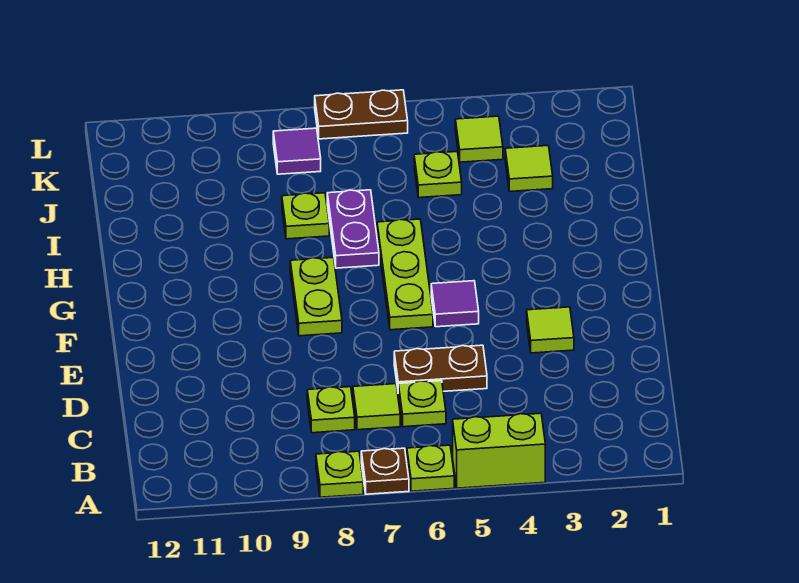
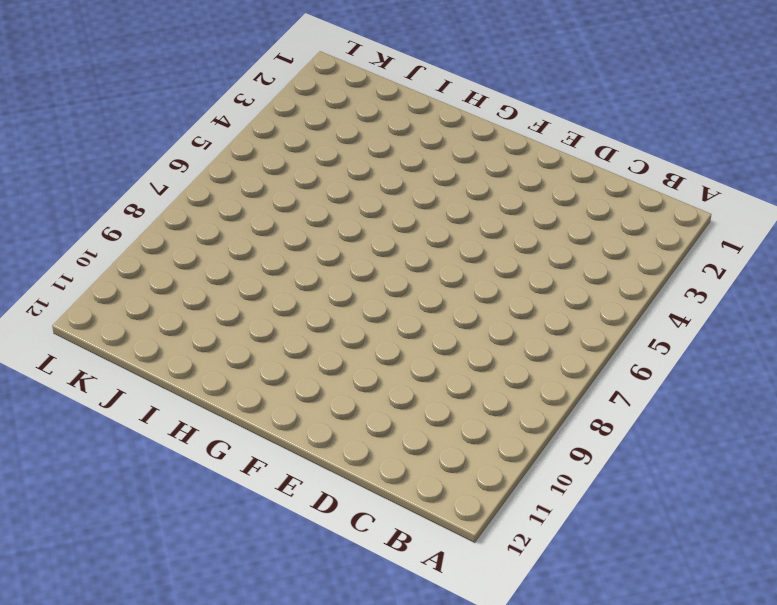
none -> lime 1x2 brick [453,413,545,488]
none -> lime 1x1 plate [407,445,454,491]
none -> brown 1x1 plate [361,448,409,494]

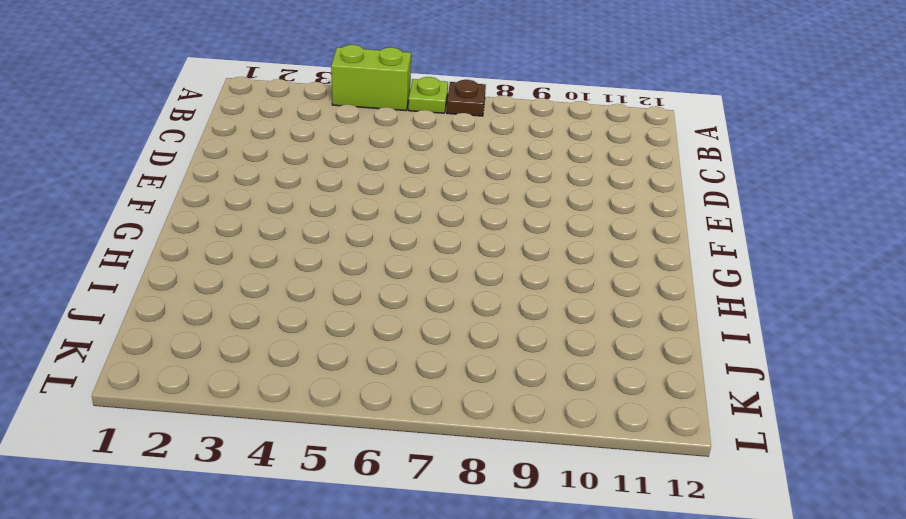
none -> lime 1x1 plate [316,451,363,497]
none -> lime 1x1 plate [398,381,446,427]
none -> lime 1x1 tile [353,384,400,430]

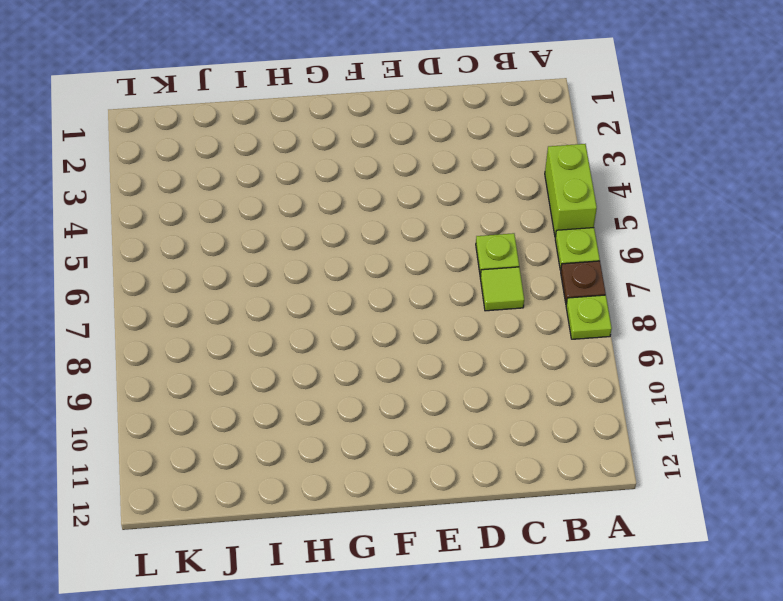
none -> lime 1x1 plate [307,387,355,433]
none -> brown 1x2 plate [394,345,487,391]
none -> lime 1x1 tile [527,307,574,353]

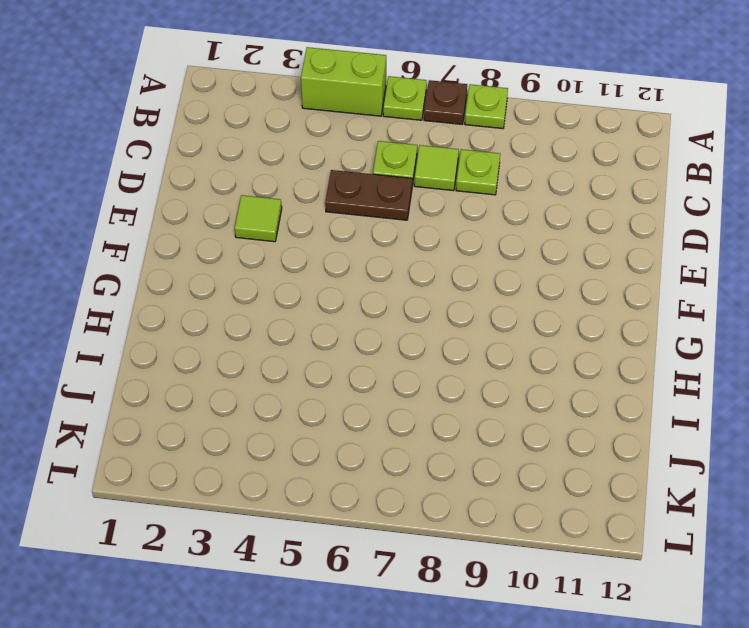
none -> purple 1x1 tile [431,281,479,327]
none -> lime 1x3 plate [377,219,433,330]
none -> lime 1x2 plate [290,258,342,336]

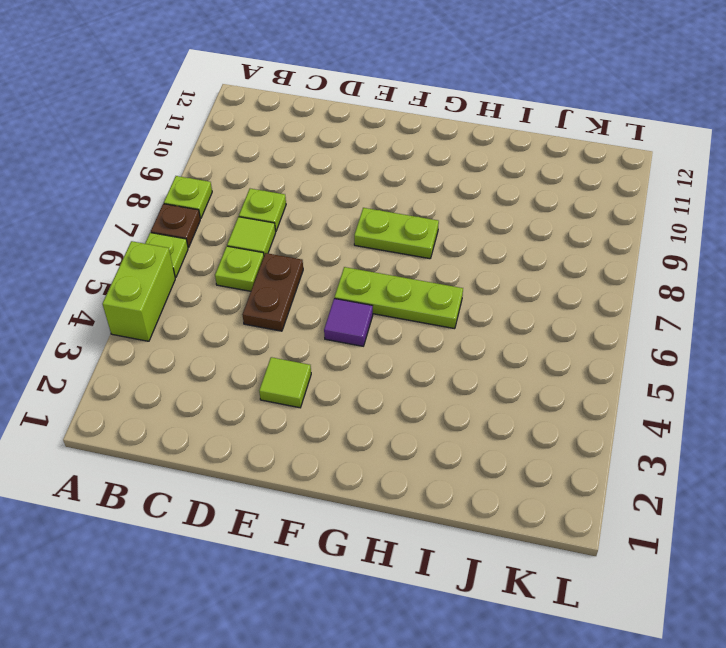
none -> purple 1x2 plate [327,190,379,268]
none -> lime 1x1 plate [282,193,329,239]
none -> lime 1x1 tile [505,146,553,192]

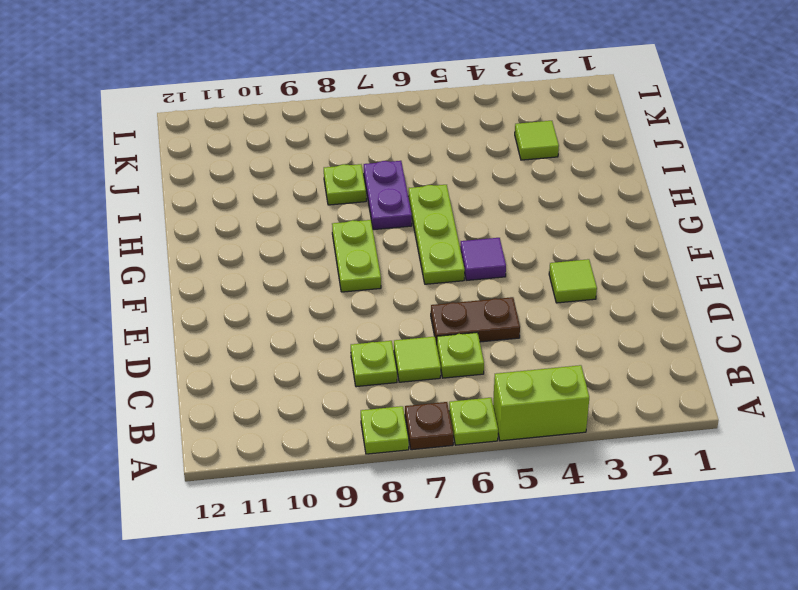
none -> lime 1x1 plate [414,152,462,198]
none -> lime 1x1 tile [455,116,503,162]
none -> purple 1x1 tile [273,128,321,174]

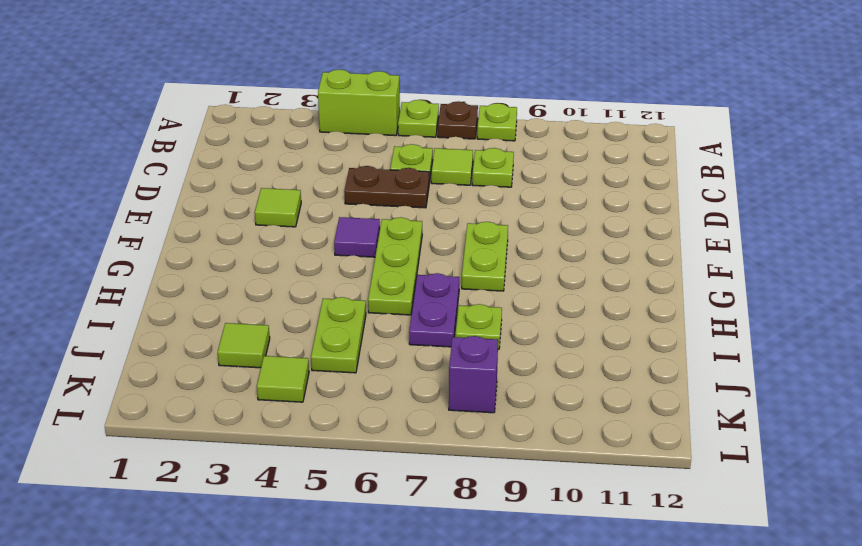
lime 1x2 plate [311,297,366,373] -> lime 1x1 plate [414,152,462,198]
purple 1x1 brick [449,336,498,413] -> purple 1x1 tile [273,128,321,174]
none -> brown 1x2 plate [315,90,408,139]

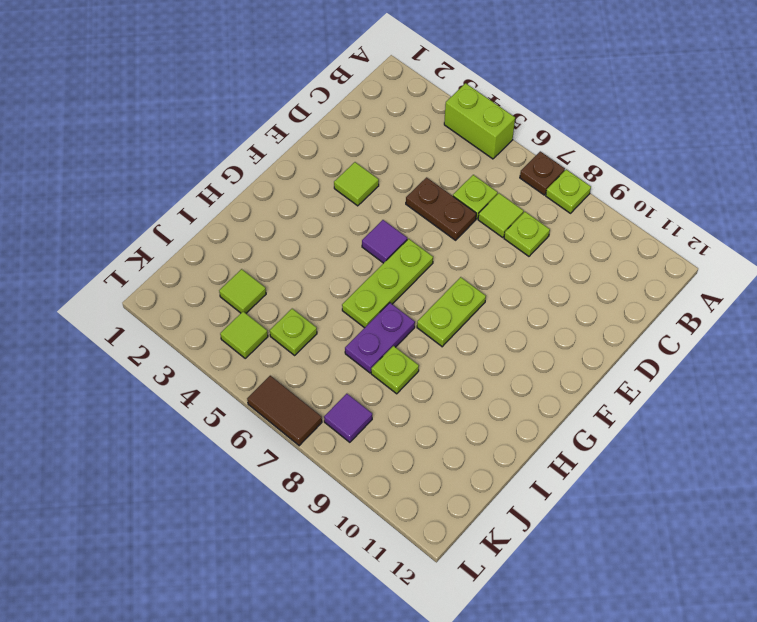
brown 1x2 tile [247,376,322,446] -> brown 1x2 plate [315,90,408,139]
none -> lime 1x1 plate [407,445,454,491]

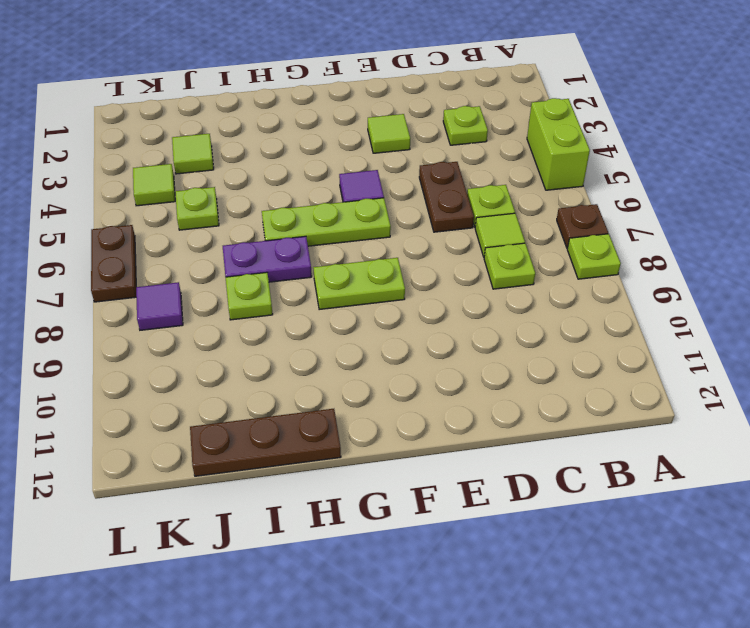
lime 1x1 plate [443,106,488,145] -> lime 1x1 plate moved to [407,445,454,491]
brown 1x3 plate [190,409,341,476] -> none

